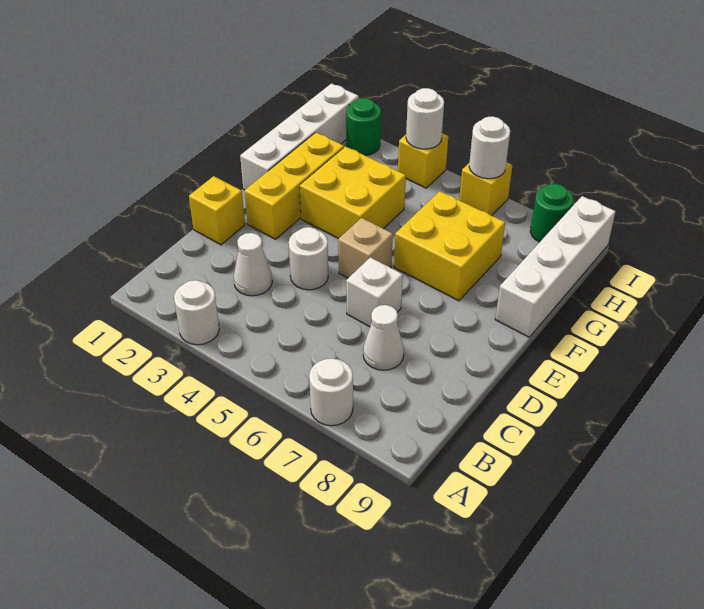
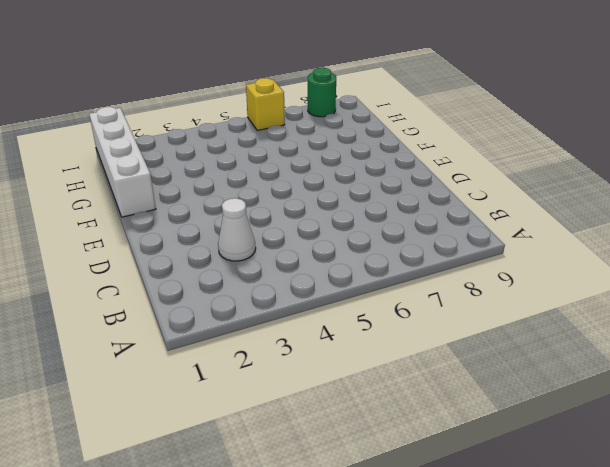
none -> white 1x1 round brick [174,280,219,345]
none -> white 1x1 round brick [309,358,353,426]
none -> white 1x1 cone [363,305,404,370]

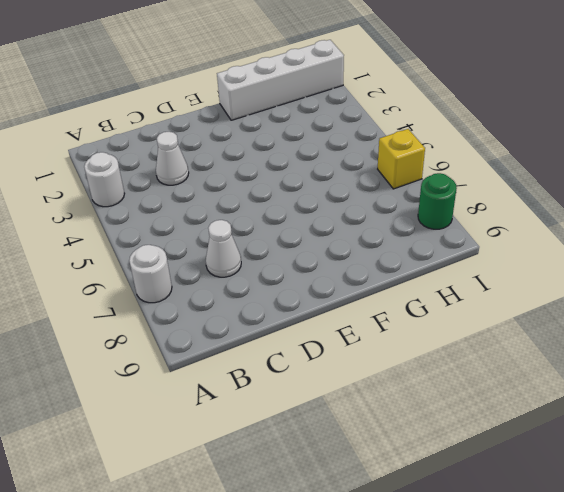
none -> yellow 1x1 brick [189,176,245,245]
none -> white 1x1 round brick [289,227,328,290]
none -> white 1x1 brick [346,257,403,327]

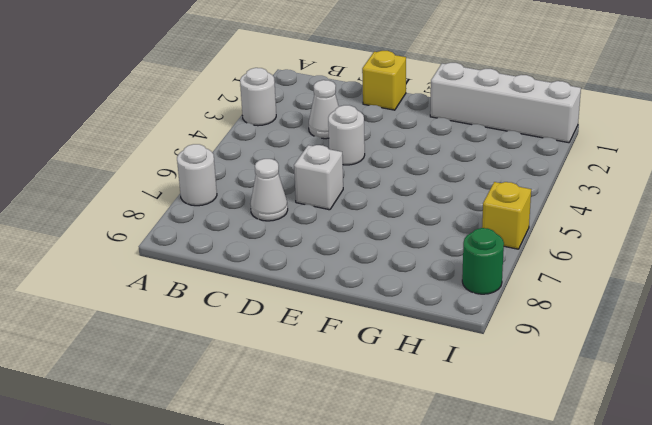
none -> yellow 1x3 brick [245,132,344,239]
none -> tan 1x1 brick [338,218,393,278]
none -> yellow 2x2 brick [300,146,406,239]

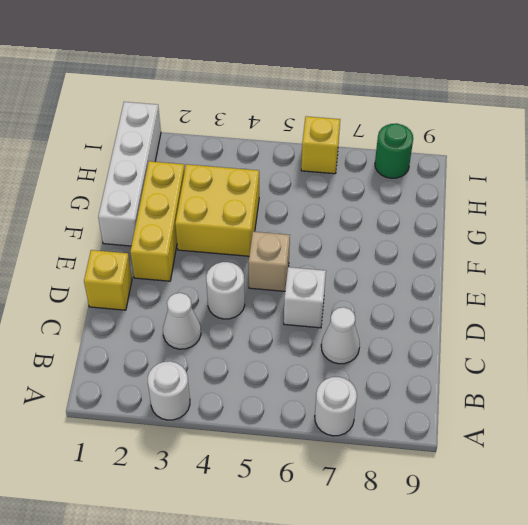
none -> yellow 2x2 brick [394,191,505,301]
none -> white 1x4 brick [495,196,616,337]
none -> green 1x1 round brick [346,98,381,155]

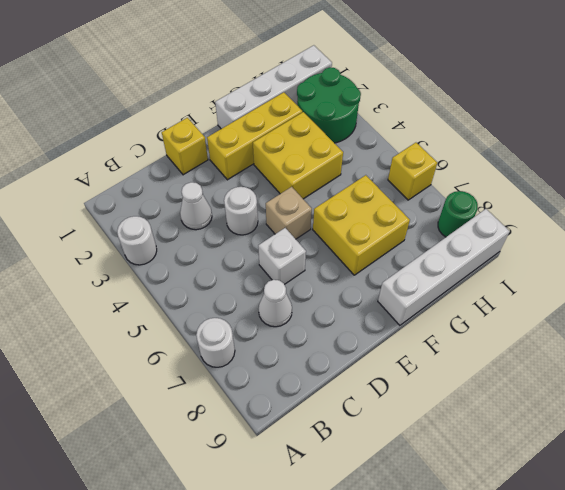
green 2x2 round brick [297,67,361,143] -> green 1x1 round brick [346,98,381,155]
none -> yellow 1x1 brick [398,133,448,188]
none -> white 1x1 round brick [406,88,444,149]
none -> white 1x1 round brick [469,116,510,179]

